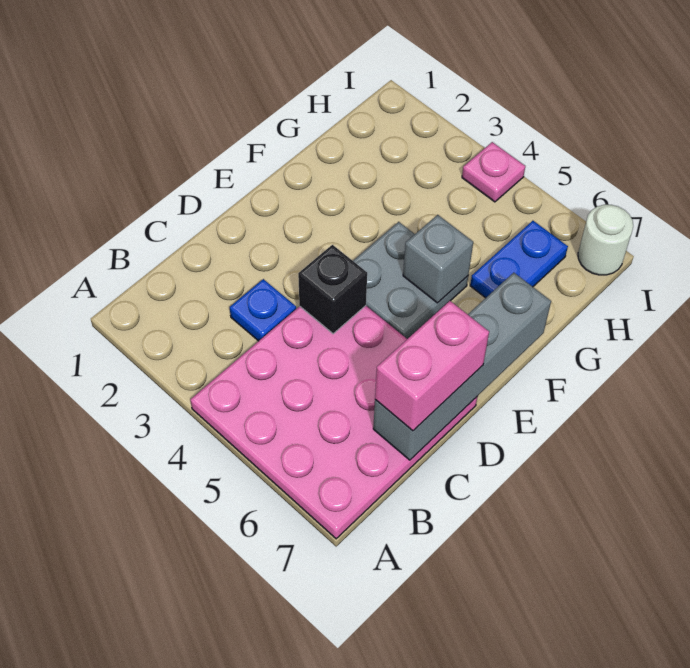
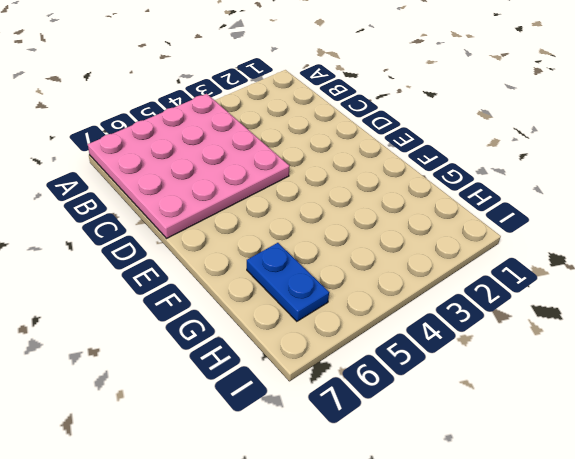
none -> blue 1x1 plate [230,279,296,341]
none -> grey 2x2 plate [353,222,468,339]

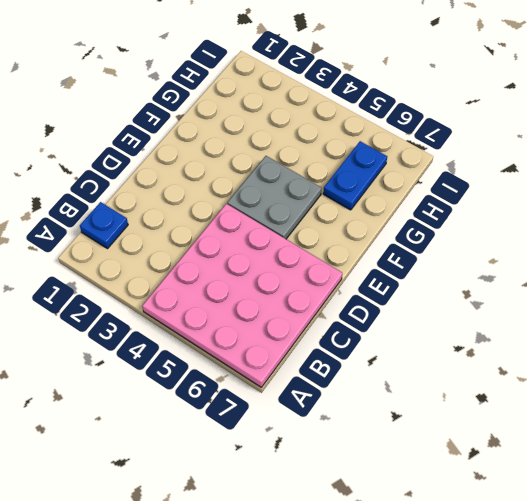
blue 1x1 plate [80,202,128,249] -> blue 1x1 plate moved to [230,279,296,341]
none -> pink 1x1 plate [462,142,525,202]
none -> white 1x1 round brick [578,205,633,275]

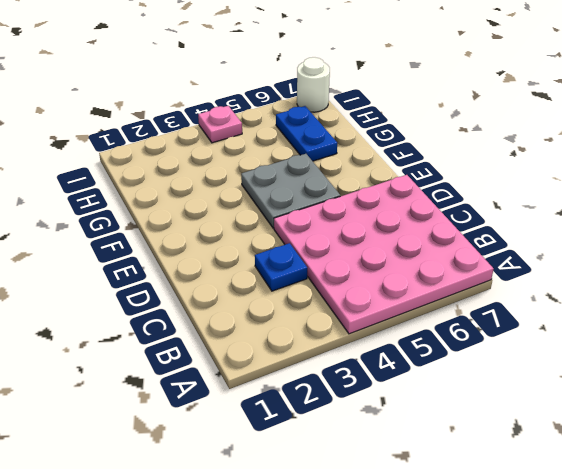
none -> grey 1x4 brick [373,273,551,460]
none -> black 1x1 brick [298,245,367,334]

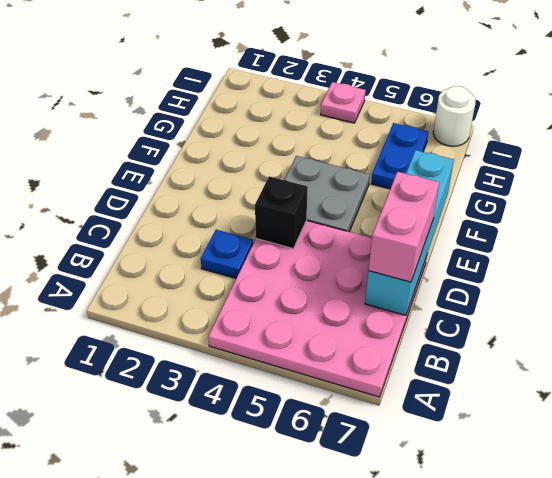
cyan 1x4 brick [365,150,454,315] -> grey 1x4 brick [373,273,551,460]
none -> grey 1x1 brick [403,215,473,303]

